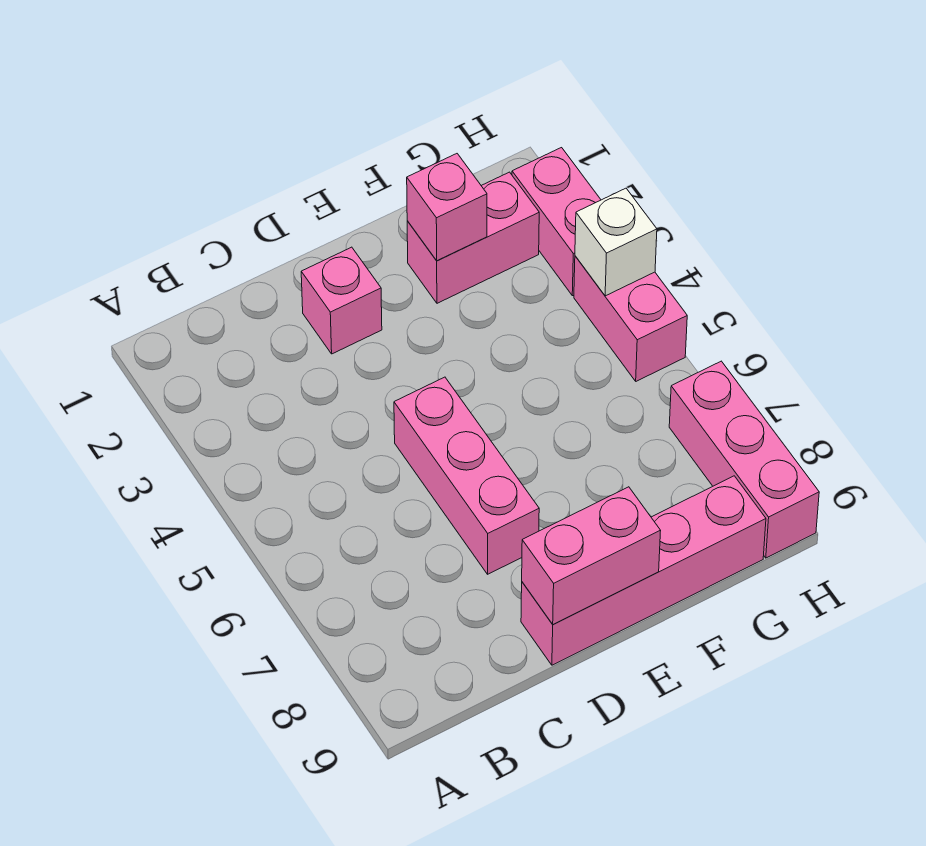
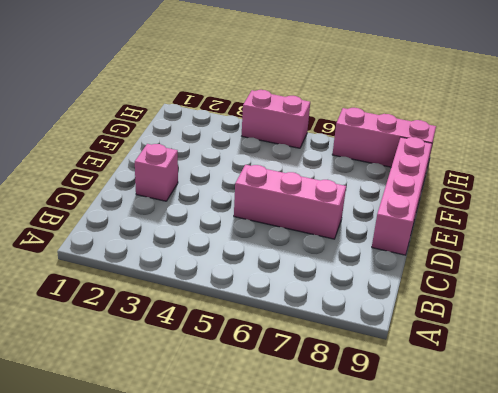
none -> pink 1x2 brick [407,172,539,303]
none -> pink 1x2 brick [512,148,601,296]

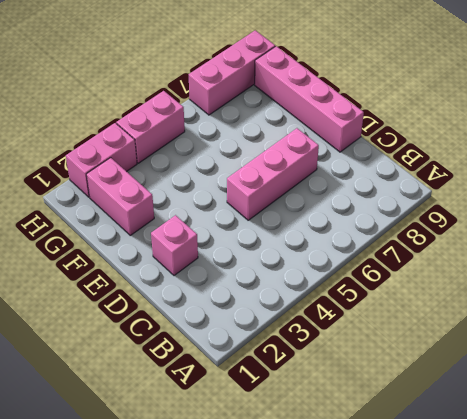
none -> pink 1x2 brick [522,487,661,625]
none -> pink 1x1 brick [407,154,487,261]

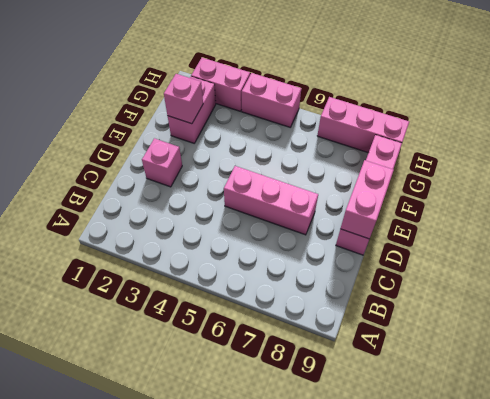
none -> white 1x1 brick [575,188,657,296]

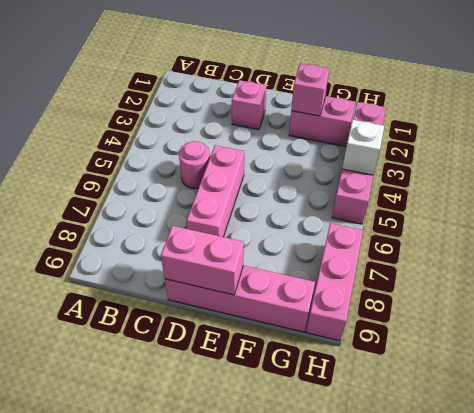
pink 1x1 round brick [179,141,210,189] -> none

